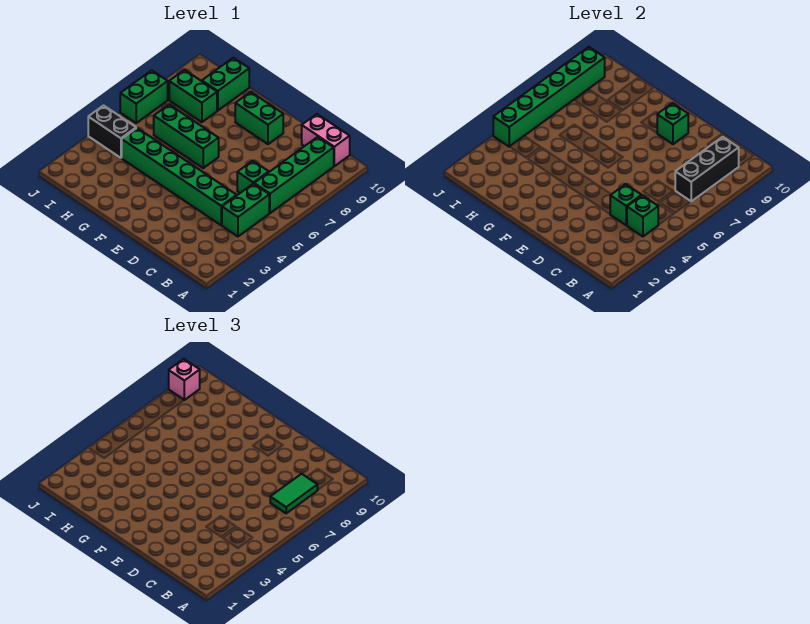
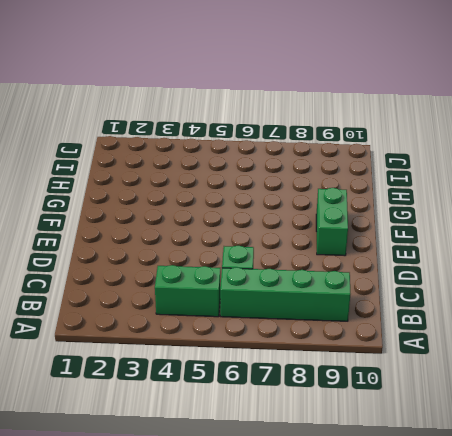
none -> pink 1x2 brick [302,114,350,166]
none -> green 1x6 brick [122,128,237,225]
none -> green 1x3 brick [154,105,219,168]

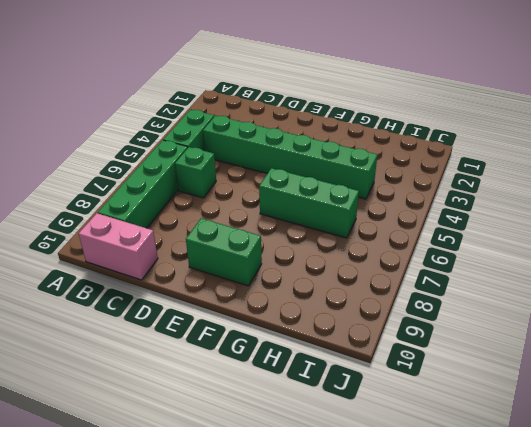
none -> green 1x2 brick [169,70,217,122]
none -> green 1x2 brick [202,58,249,110]
none -> black 1x2 brick [88,106,136,158]

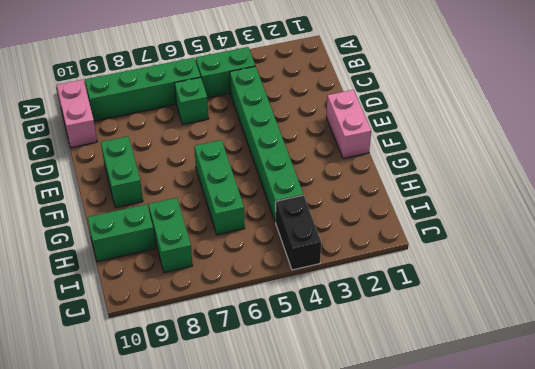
pink 1x2 brick [326,90,371,158] -> none
none -> green 1x2 brick [120,70,168,123]
none -> green 1x1 brick [627,195,658,236]
none -> black 1x3 brick [675,137,739,201]

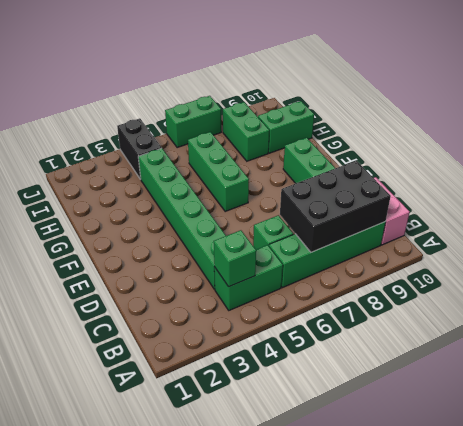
black 2x3 brick [280,161,391,252] -> black 1x3 brick [675,137,739,201]
none -> green 1x1 brick [610,184,642,225]
none -> green 1x1 brick [657,103,688,144]
none -> green 1x6 brick [493,47,605,147]

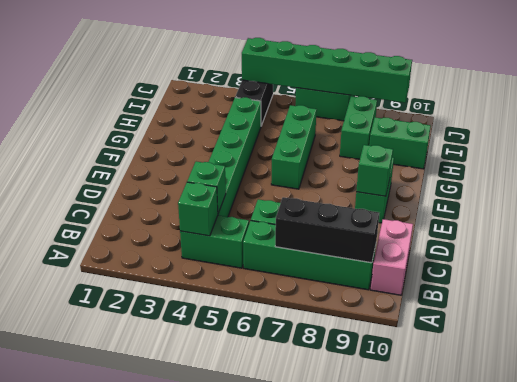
none -> green 1x2 tile [270,474,318,513]
none -> pink 1x1 brick [169,359,200,400]

